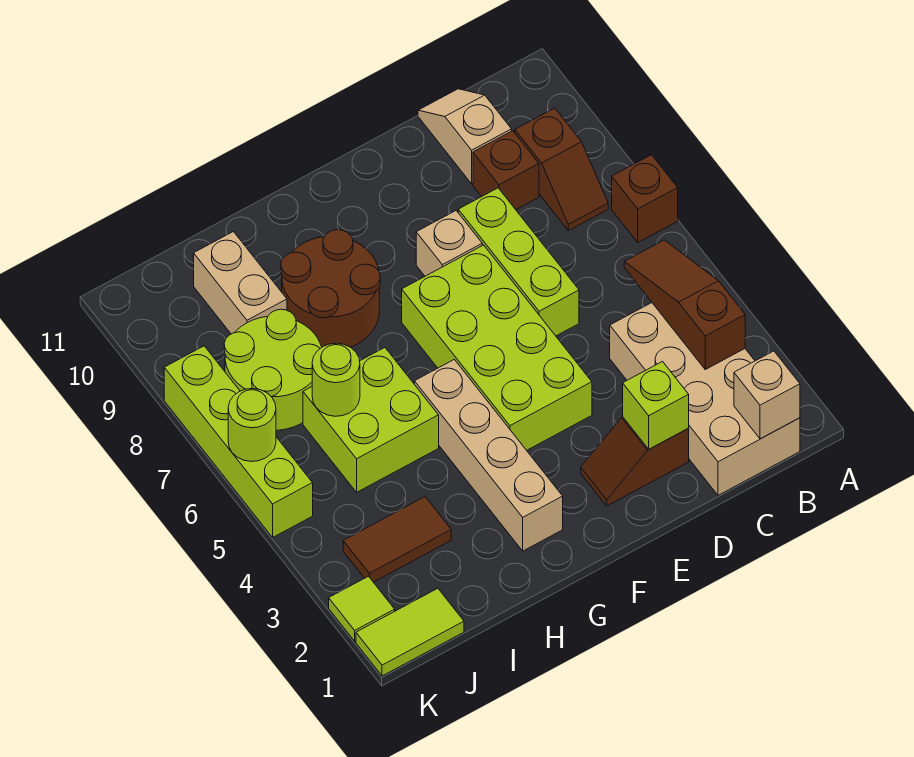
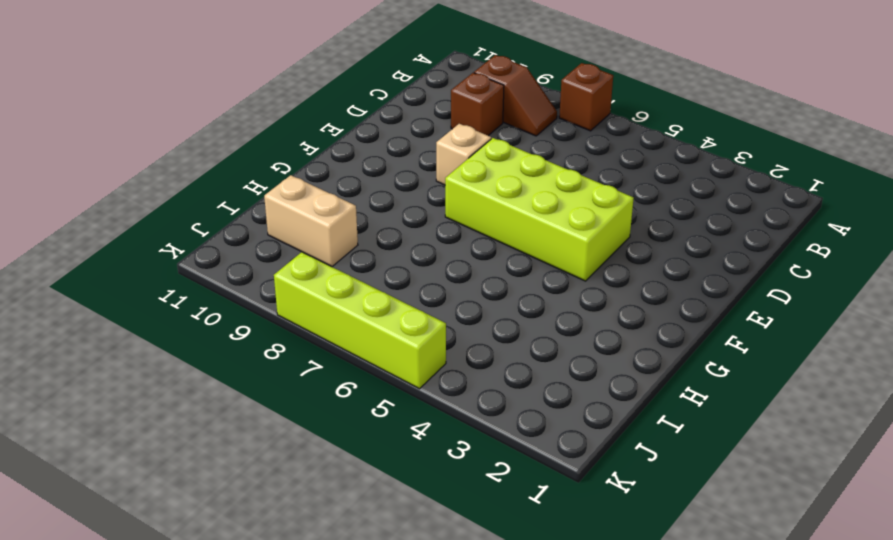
none -> tan 2x4 brick [610,303,800,495]
none -> tan 1x2 slope [418,89,512,184]
none -> brown 1x2 slope [581,417,689,506]

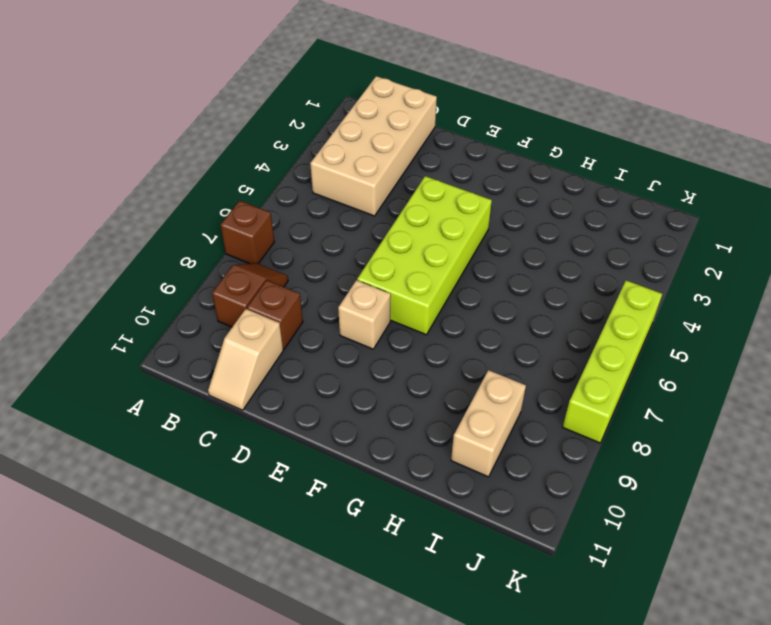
none -> brown 1x2 slope [581,417,689,506]
none -> lime 1x3 brick [458,188,579,336]
none -> tan 1x4 brick [414,359,563,551]

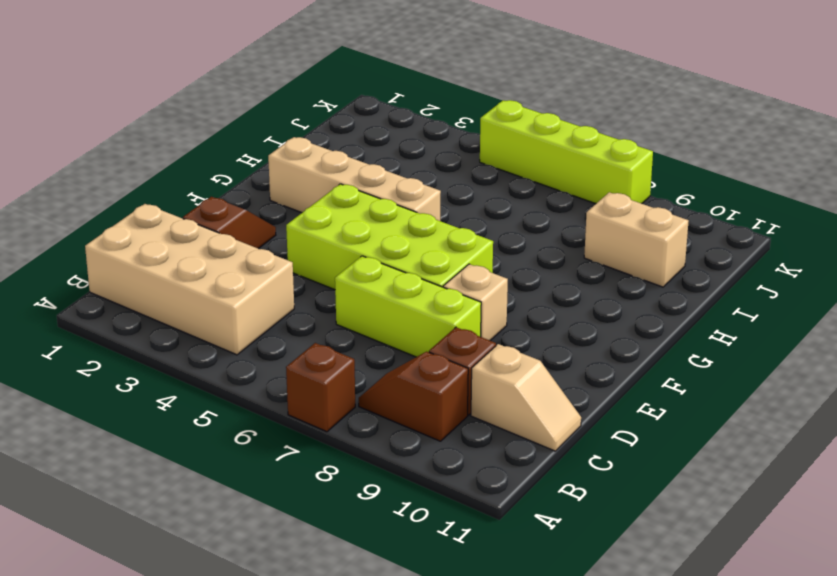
none -> brown 2x2 round brick [281,230,380,347]
none -> lime 2x2 brick [303,348,439,492]
none -> brown 1x2 tile [343,497,451,582]

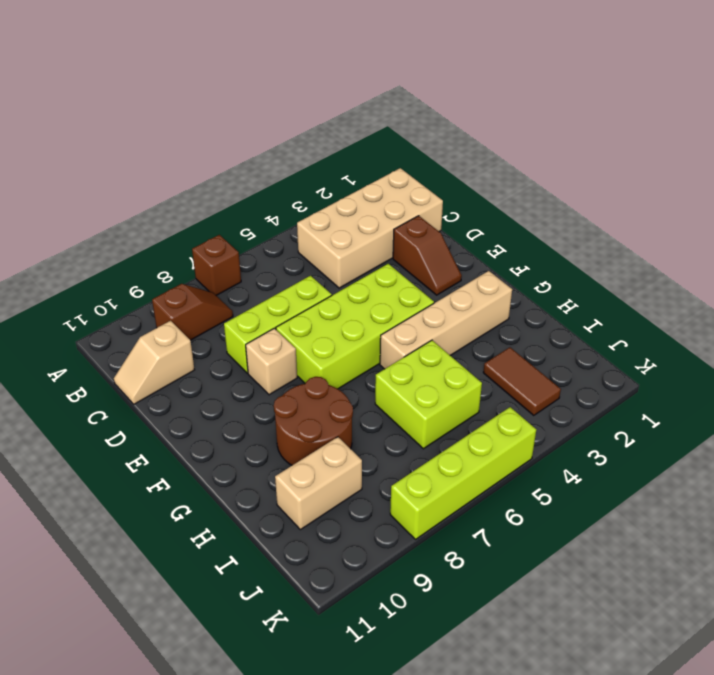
none -> brown 1x1 brick [473,131,539,210]
none -> lime 2x2 round brick [224,309,322,430]
none -> lime 1x2 tile [356,588,464,676]

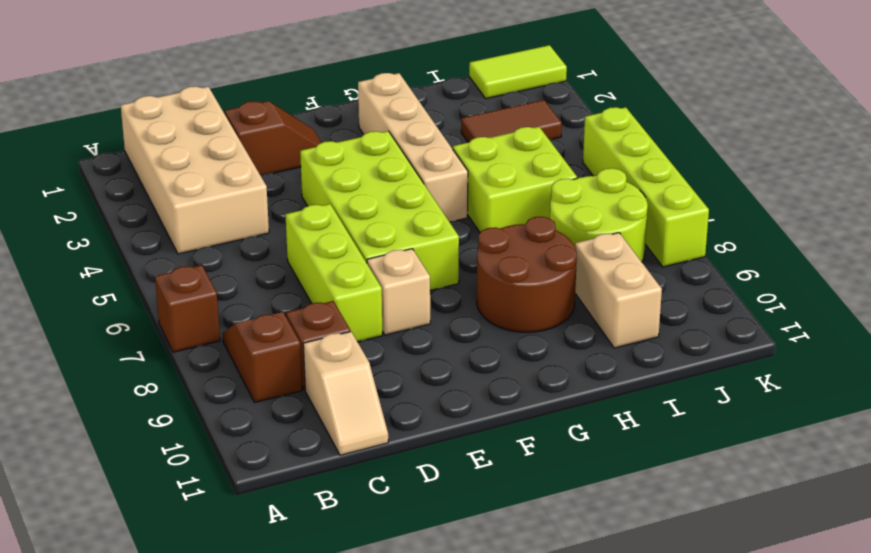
none -> lime 1x1 tile [329,576,395,641]
none -> tan 1x1 brick [734,351,800,439]
none -> brown 1x3 slope [624,240,745,369]

